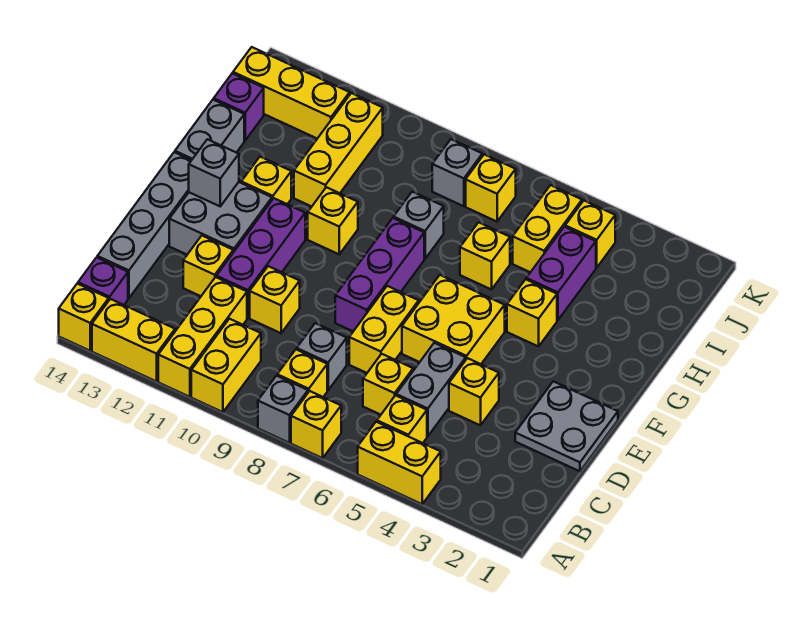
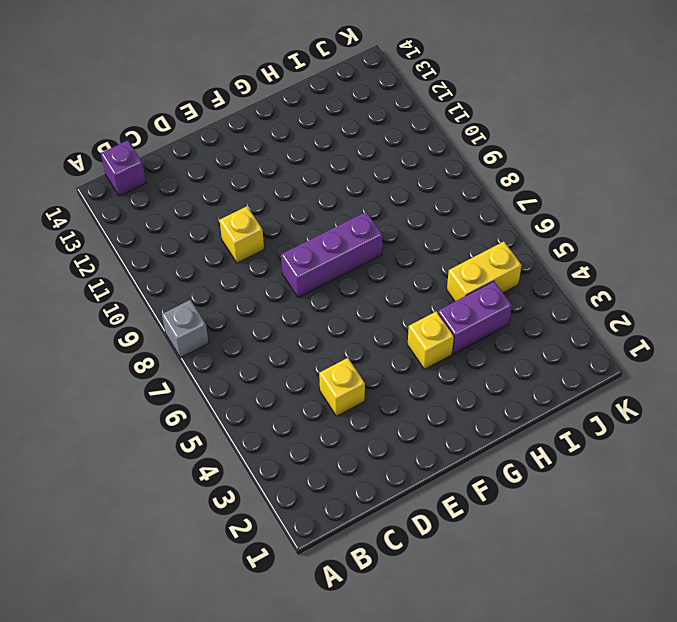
none -> yellow 1x2 brick [358,422,441,504]
none -> yellow 1x1 brick [291,391,341,458]
none -> yellow 1x2 brick [191,319,261,412]
none -> yellow 1x3 brick [158,277,247,397]

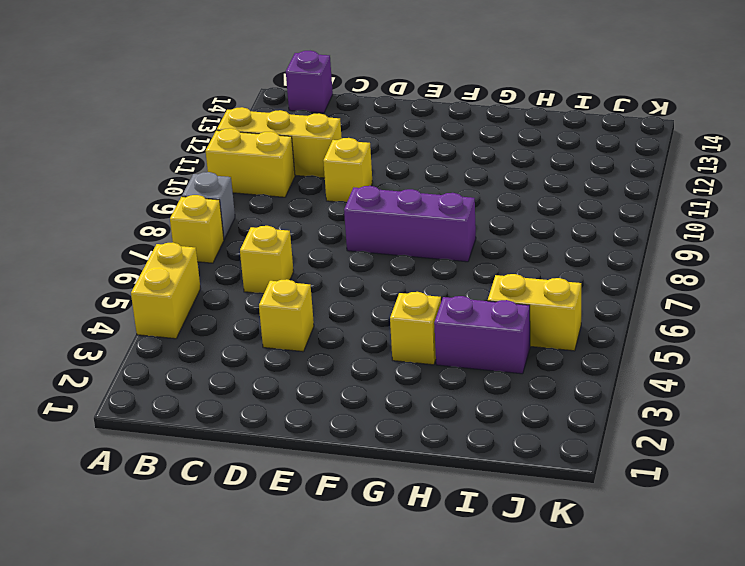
none -> yellow 1x2 brick [92,299,175,381]
none -> yellow 1x1 brick [59,284,109,351]
none -> yellow 1x1 brick [377,395,427,443]
none -> yellow 1x1 brick [277,349,327,397]

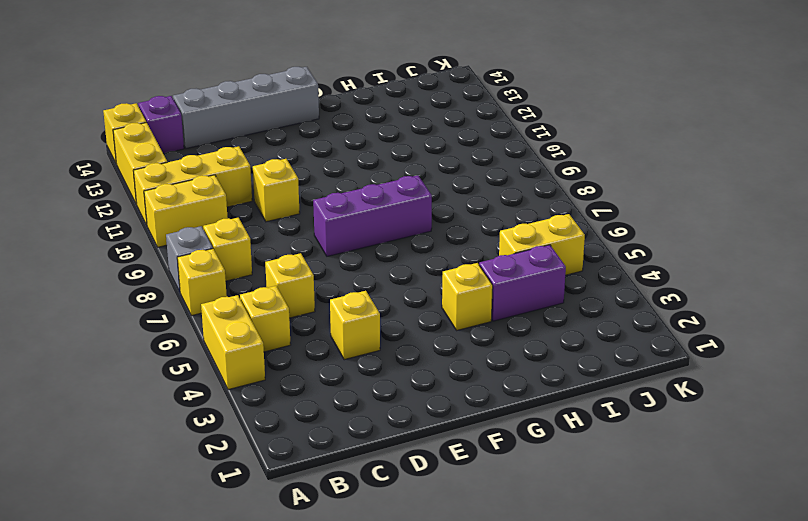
none -> grey 1x2 brick [396,343,466,436]
none -> grey 1x1 brick [297,323,347,390]
none -> grey 2x2 plate [515,381,618,471]
none -> yellow 1x2 brick [349,286,419,373]

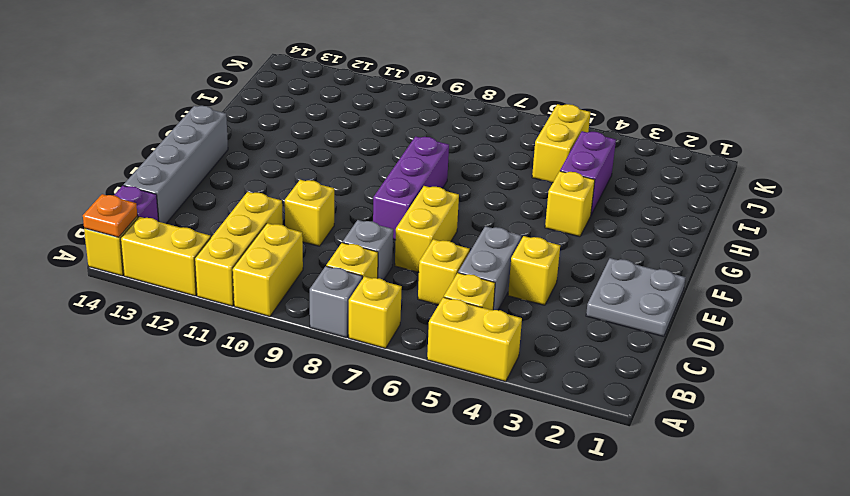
orange 1x1 plate [83,194,137,237] -> none
none -> purple 1x3 brick [216,198,305,318]
none -> yellow 1x1 brick [183,236,233,296]
none -> yellow 2x2 brick [402,275,505,364]
none -> grey 2x2 brick [169,182,272,255]

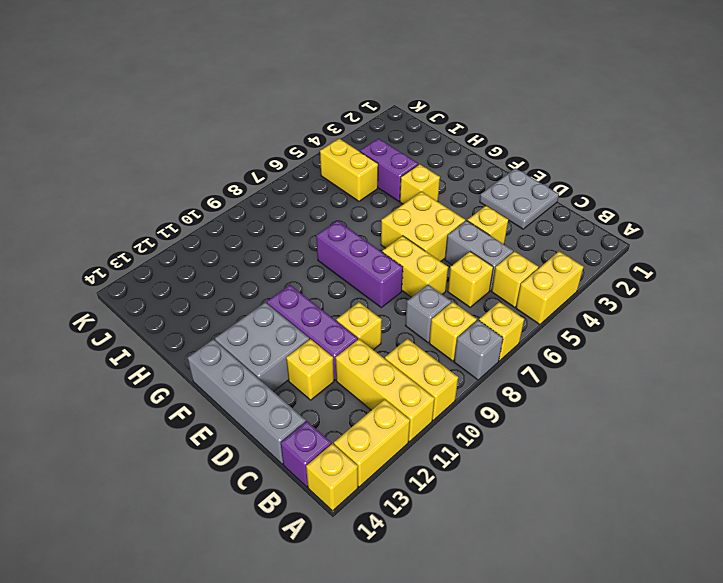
none -> yellow 1x1 brick [308,187,358,254]
none -> yellow 1x1 brick [241,157,291,204]
none -> grey 1x2 brick [175,100,244,160]
none -> yellow 1x1 brick [460,222,510,290]

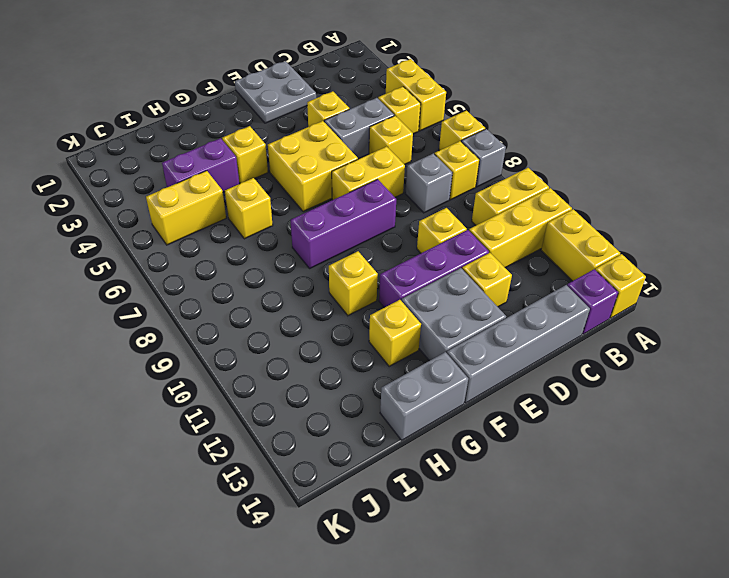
none -> grey 1x1 brick [394,192,444,259]
none -> yellow 1x3 brick [294,93,383,207]
none -> purple 1x1 brick [214,73,264,140]
none -> yellow 1x1 brick [565,201,615,268]

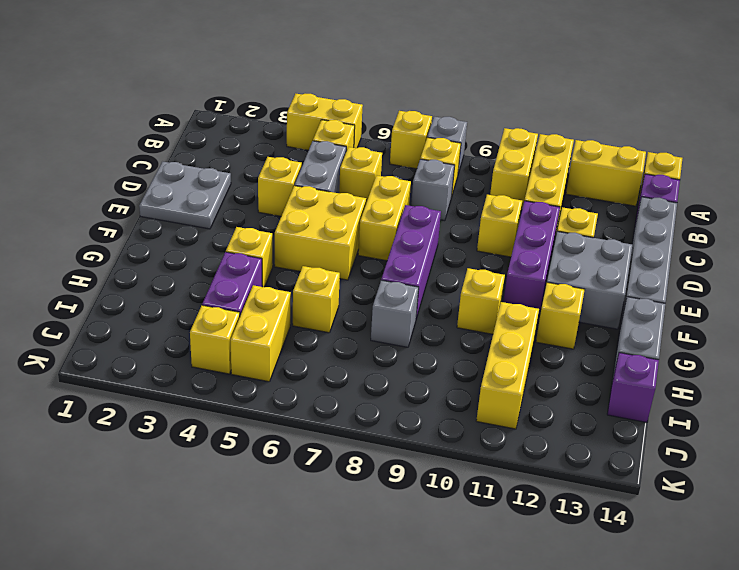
none -> yellow 1x1 brick [466,154,516,222]
none -> grey 1x1 brick [432,139,482,206]
none -> yellow 1x3 brick [233,47,350,139]
none -> grey 1x1 brick [189,139,239,206]

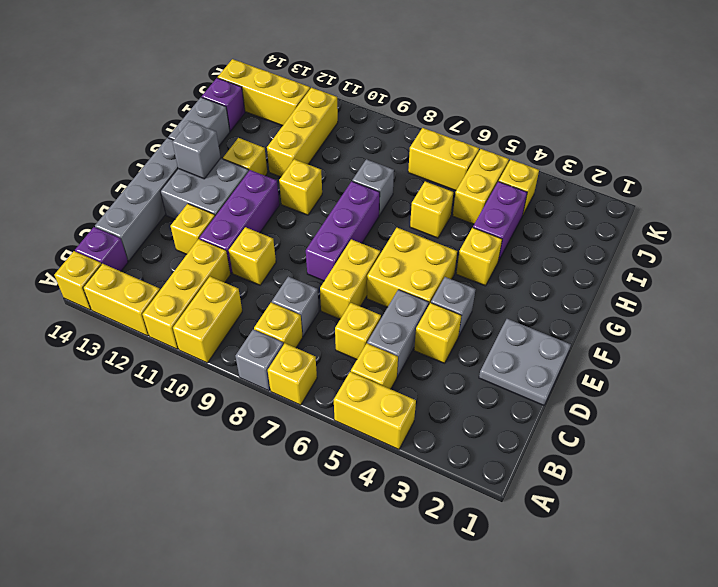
grey 1x1 brick [431,277,475,337] -> grey 1x1 brick moved to [432,139,482,206]
yellow 1x2 brick [408,128,479,191] -> yellow 1x1 brick [466,154,516,222]

